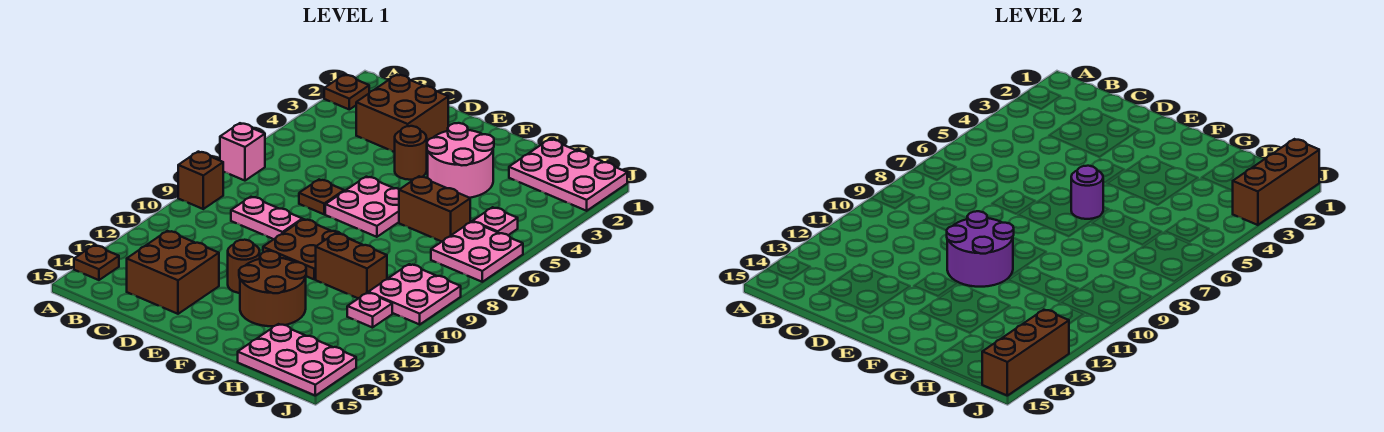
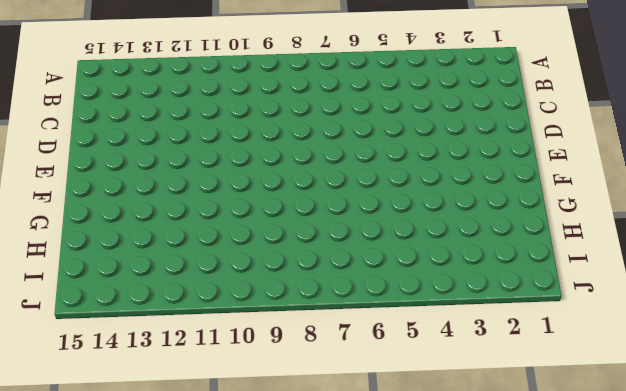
none -> brown 1x1 plate [324,75,369,109]
none -> pink 1x1 brick [220,123,265,181]
none -> brown 1x1 brick [178,152,223,209]

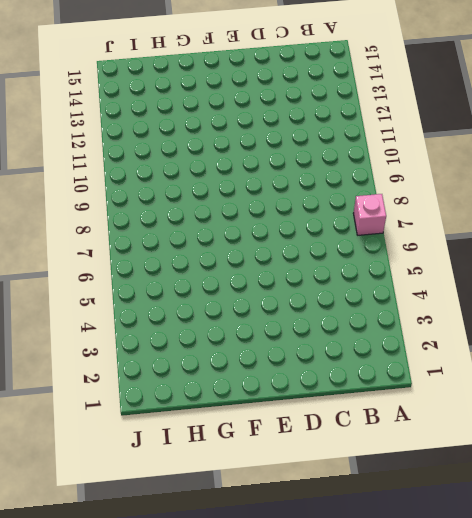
none -> brown 1x1 plate [324,75,369,109]
none -> brown 1x1 brick [178,152,223,209]
none -> brown 1x1 plate [74,245,119,280]

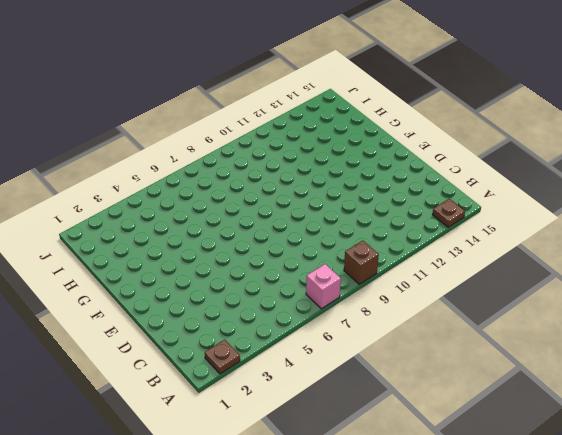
none -> brown 2x2 brick [356,75,448,152]
none -> pink 1x2 plate [231,197,302,239]
none -> brown 2x2 brick [127,231,219,314]

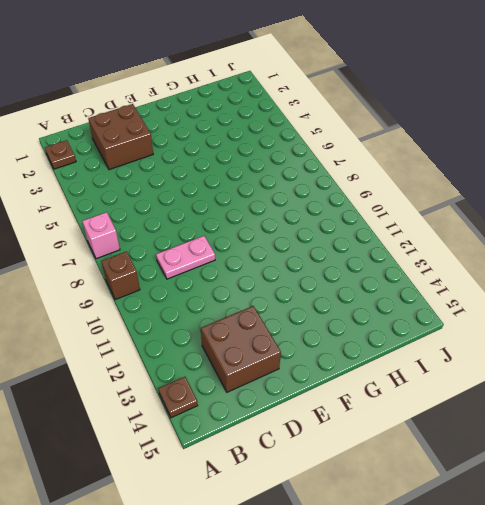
none -> brown 1x1 plate [299,180,344,214]
none -> brown 1x1 round brick [395,126,427,180]
none -> pink 2x2 plate [325,177,399,237]

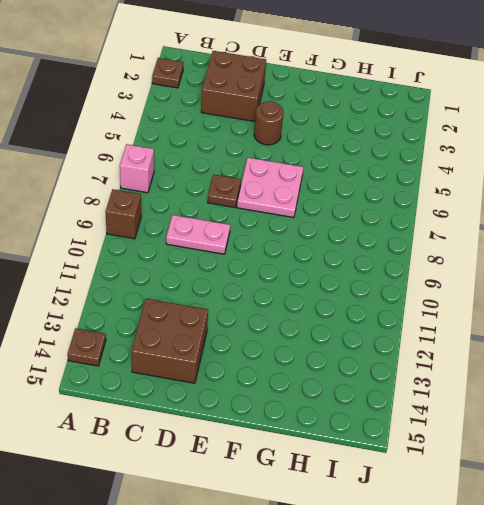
none -> brown 2x2 plate [263,219,354,279]
none -> brown 1x1 round brick [228,240,260,293]
none -> pink 2x2 round brick [427,123,494,198]

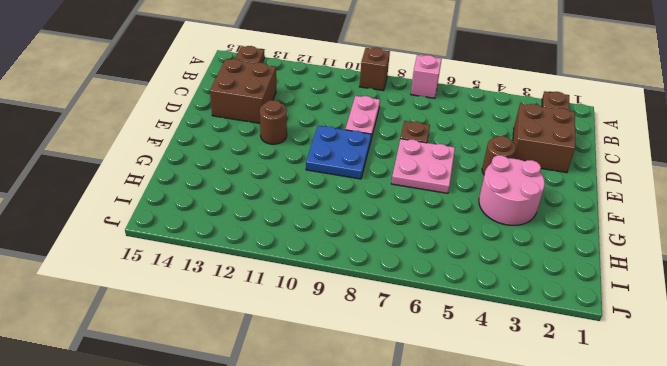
blue 2x2 plate [306,126,371,179] -> brown 2x2 plate [263,219,354,279]
none -> brown 2x2 round brick [239,251,306,326]
none -> brown 1x2 brick [399,176,470,241]
none -> brown 1x2 brick [316,233,387,298]

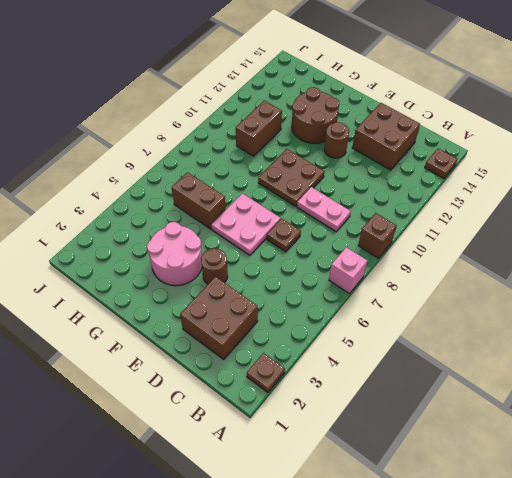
brown 1x2 brick [236,101,282,156] -> brown 1x2 brick turned to [316,233,387,298]
none -> pink 2x3 plate [509,139,627,211]
none -> pink 2x3 plate [238,324,356,396]
none -> pink 1x1 plate [473,207,518,235]

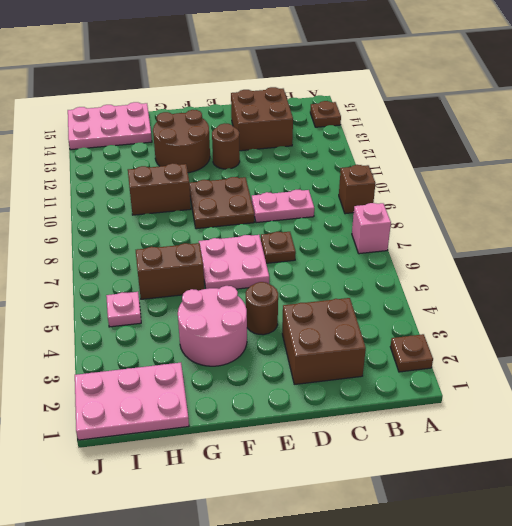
none -> pink 2x2 plate [431,221,523,282]
none -> pink 2x2 plate [368,264,461,324]
none -> pink 1x1 plate [347,293,392,328]

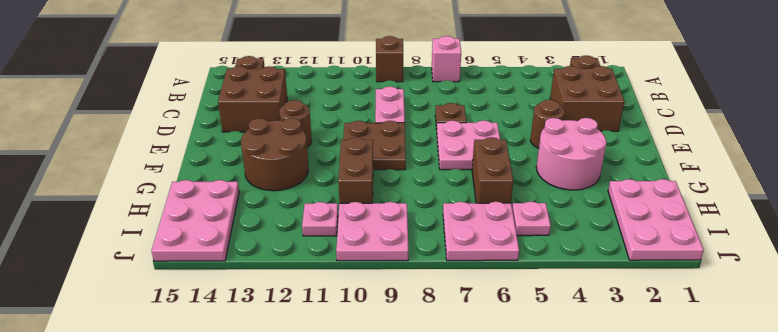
none -> purple 2x2 round brick [946,211,1014,287]
none -> purple 1x1 round brick [1071,166,1103,219]
none -> brown 1x3 brick [1233,139,1319,225]

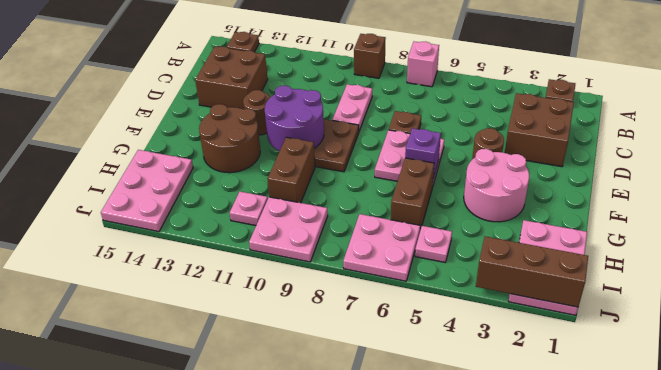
purple 1x1 brick [405,128,441,178] -> purple 1x1 round brick [1071,166,1103,219]
none -> brown 1x3 brick [982,310,1069,396]

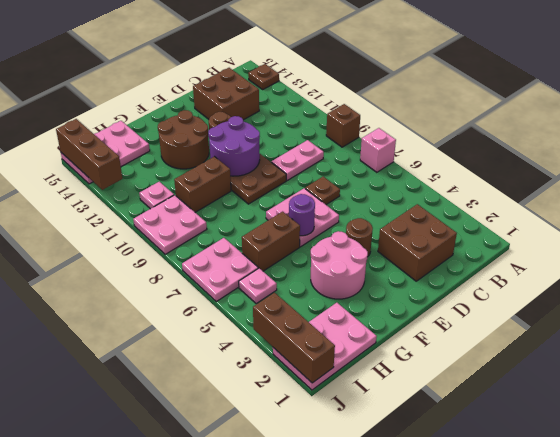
none -> brown 1x1 plate [324,75,369,109]

